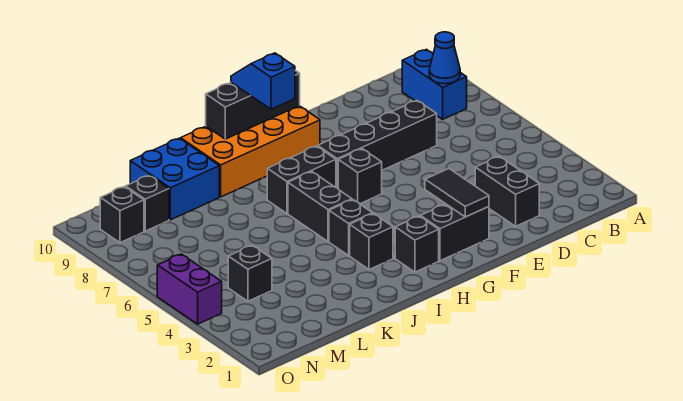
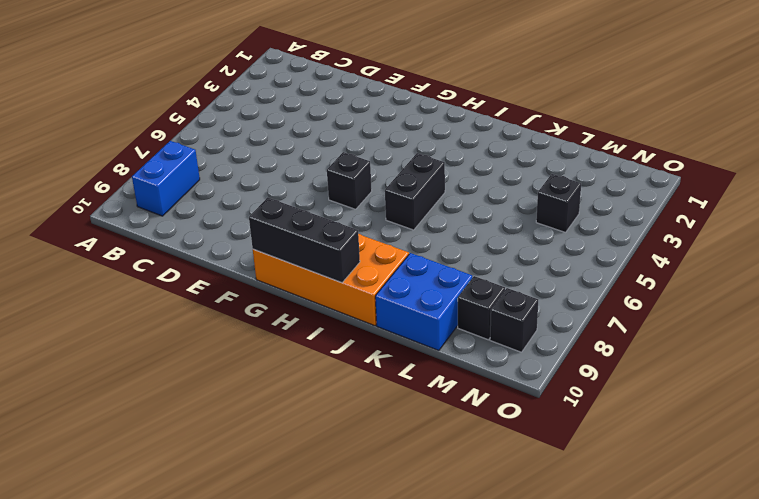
none -> black 1x2 brick [475,156,539,226]
none -> black 1x4 brick [318,100,437,188]
none -> black 1x2 brick [420,204,489,261]

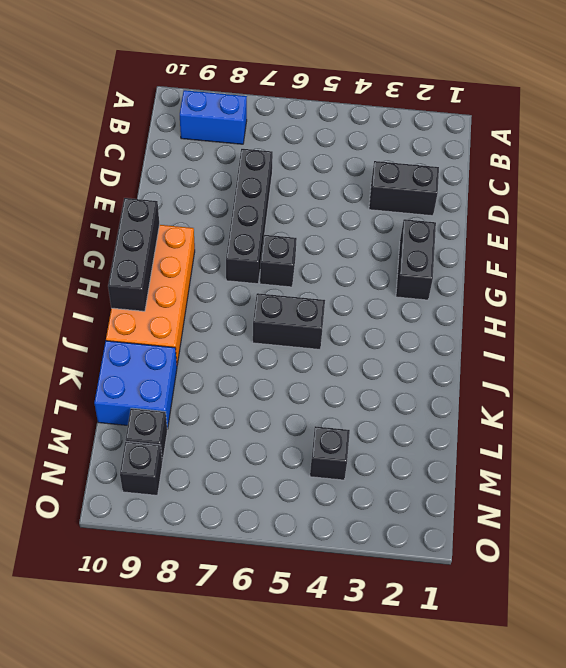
none -> black 1x1 brick [395,216,439,272]
none -> black 1x2 brick [267,146,336,213]
none -> black 1x1 brick [350,214,393,270]

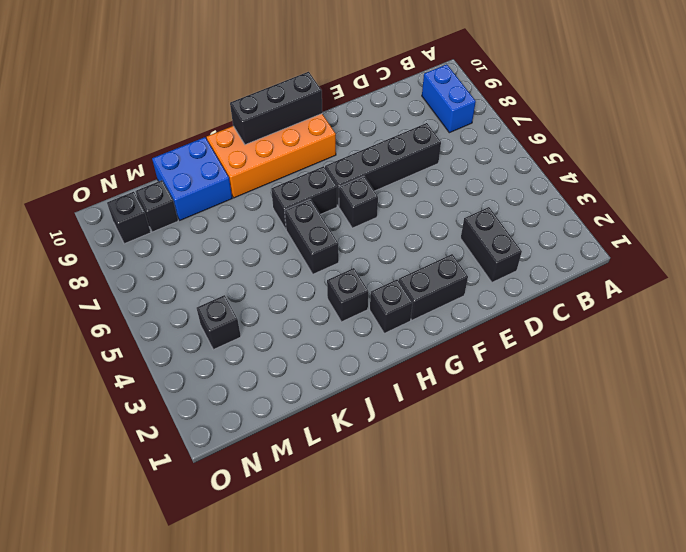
none -> black 1x1 brick [329,200,373,255]
none -> purple 1x2 brick [157,254,222,324]
none -> blue 1x1 cone [429,32,460,84]

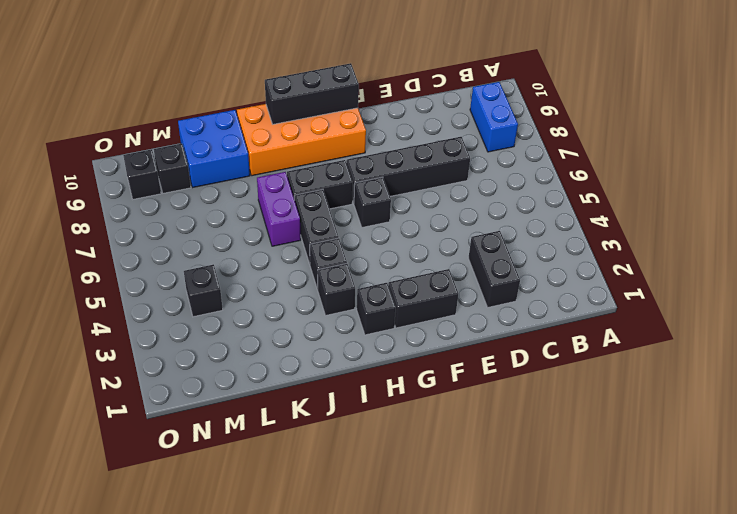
purple 1x2 brick [257,172,301,246] -> purple 1x2 brick moved to [157,254,222,324]
none -> blue 1x1 cone [429,32,460,84]
none -> black 1x2 tile [425,169,489,217]
none -> blue 1x2 slope [231,53,295,109]

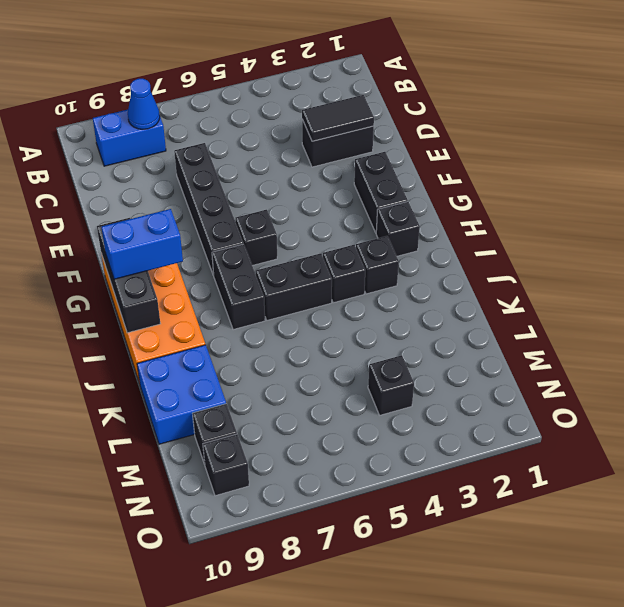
black 1x2 tile [302,95,374,141] -> black 1x2 tile moved to [425,169,489,217]
blue 1x2 brick [102,209,183,279] -> blue 1x2 slope [231,53,295,109]
none -> purple 1x2 brick [157,254,222,324]

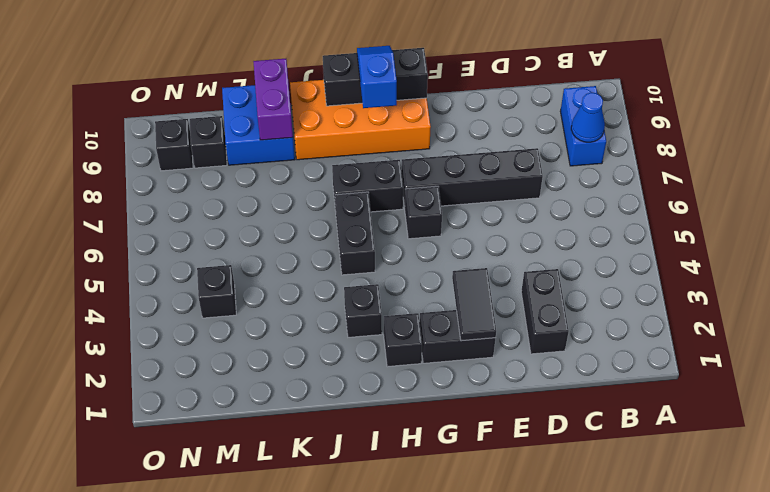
purple 1x2 brick [253,59,293,140] -> purple 1x2 brick moved to [157,254,222,324]
none -> black 1x1 brick [329,200,373,255]

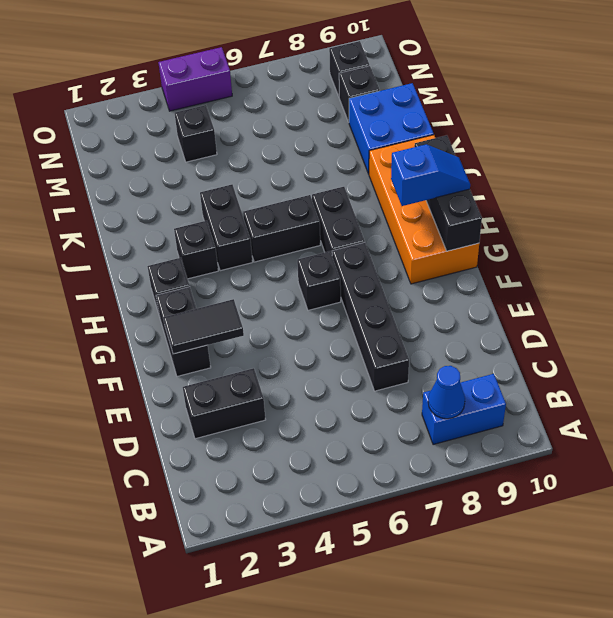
black 1x2 brick [200,185,253,271] -> black 1x1 brick [329,200,373,255]

